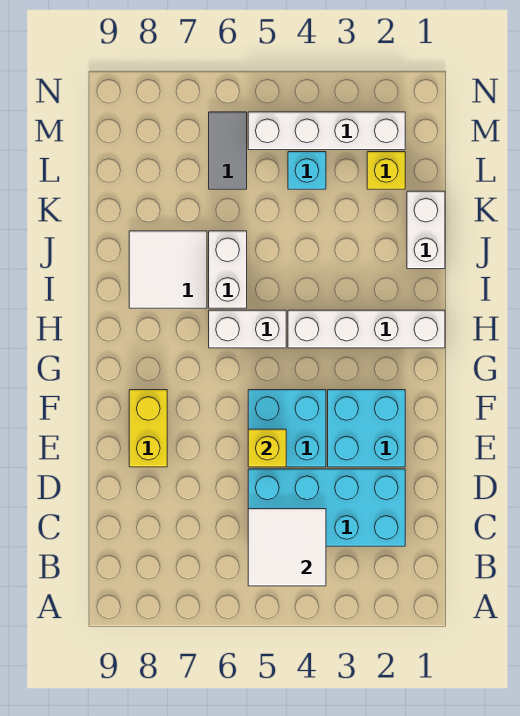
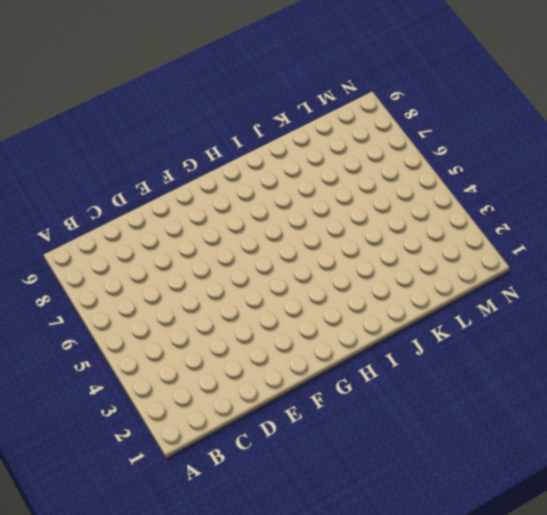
none -> cyan 2x4 brick [248,469,405,546]
none -> cyan 2x2 brick [328,390,405,467]
none -> cyan 2x2 brick [248,390,326,467]

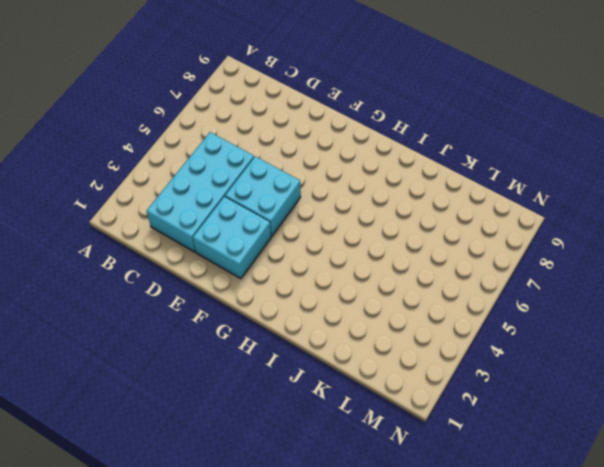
none -> yellow 1x2 brick [129,390,167,467]
none -> white 1x4 brick [288,310,445,348]
none -> white 1x2 brick [209,310,286,348]

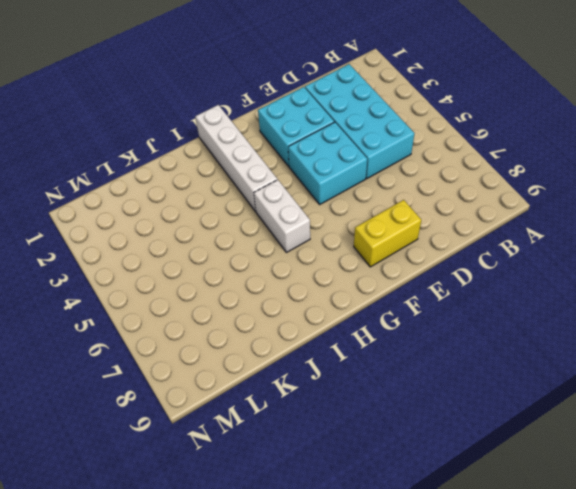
none -> white 1x2 brick [209,231,247,308]
none -> white 2x2 tile [129,231,207,308]
none -> white 1x2 brick [407,191,445,269]

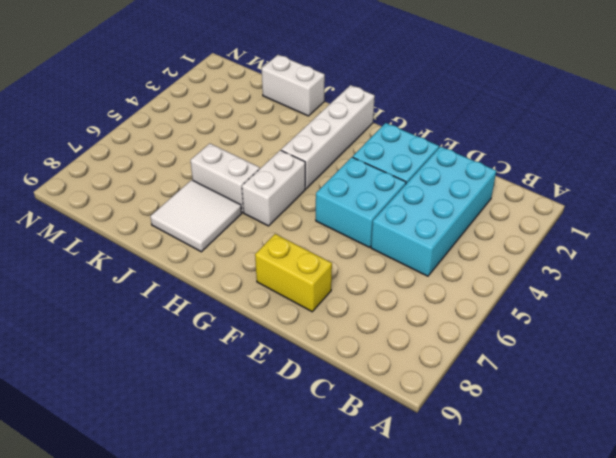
none -> yellow 1x1 brick [367,152,405,189]
none -> cyan 1x1 brick [288,152,326,189]
none -> grey 1x2 tile [209,112,247,189]

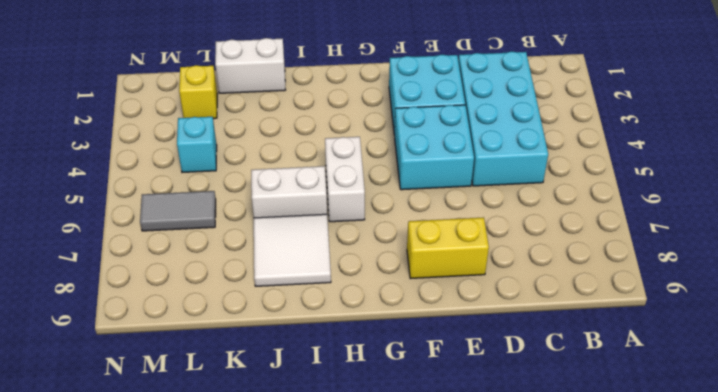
none -> white 1x4 brick [288,310,445,348]
none -> white 1x4 brick [248,112,405,150]
none -> white 2x2 tile [248,509,326,586]

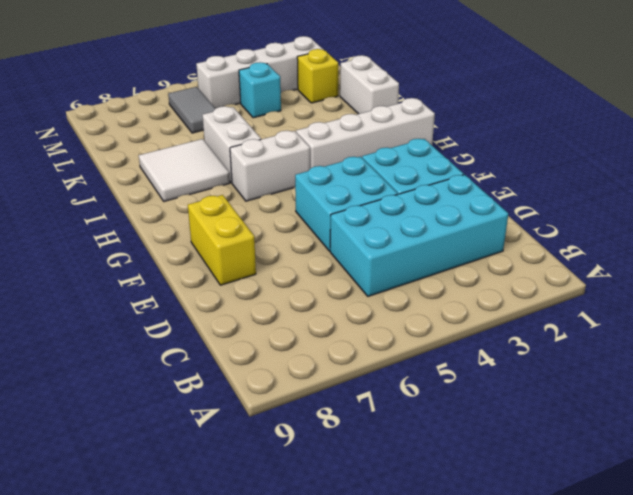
none -> white 2x2 tile [248,509,326,586]
none -> yellow 1x1 brick [248,429,286,467]

